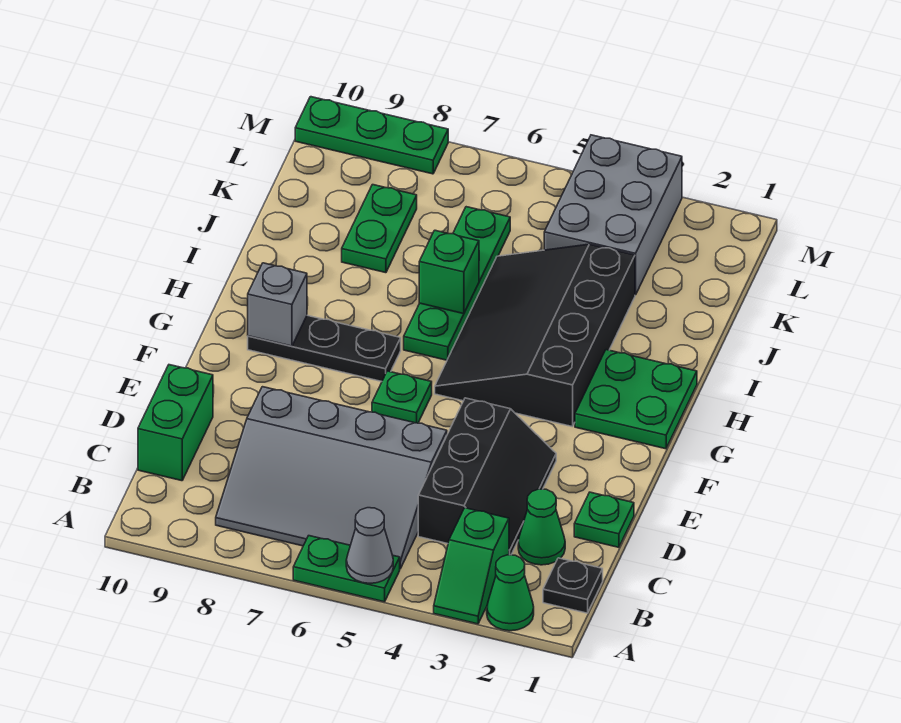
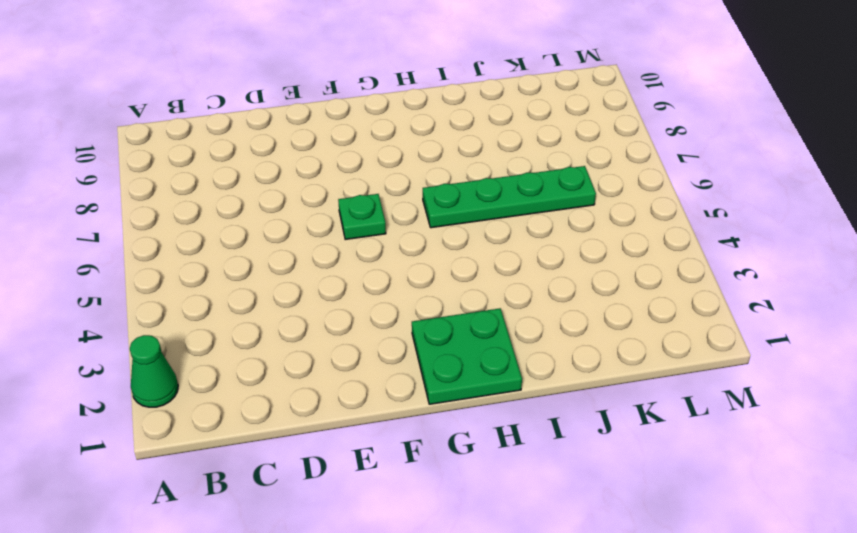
none -> green 1x2 slope [434,508,509,624]
none -> green 1x2 plate [293,536,400,602]
none -> black 1x1 plate [543,558,603,613]

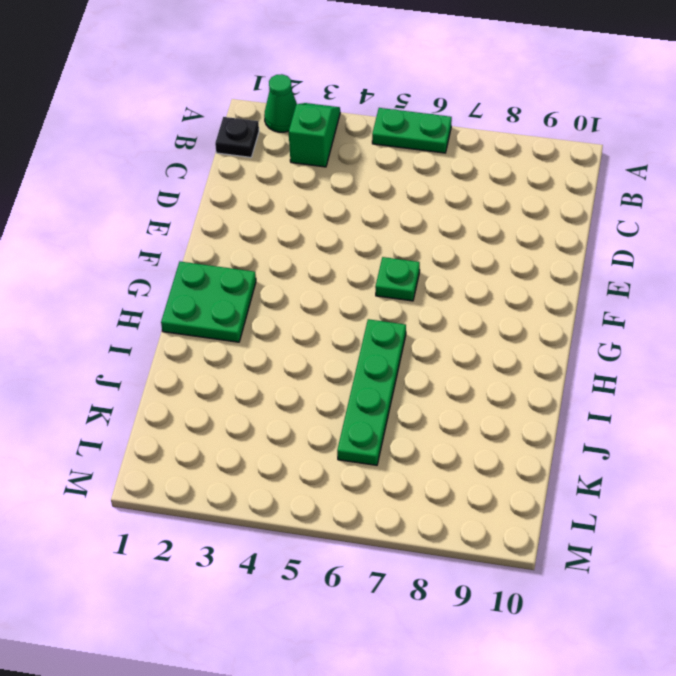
none -> grey 3x4 slope [216,387,447,569]
none -> green 1x1 cone [518,489,565,565]
none -> black 2x3 slope [418,398,556,555]

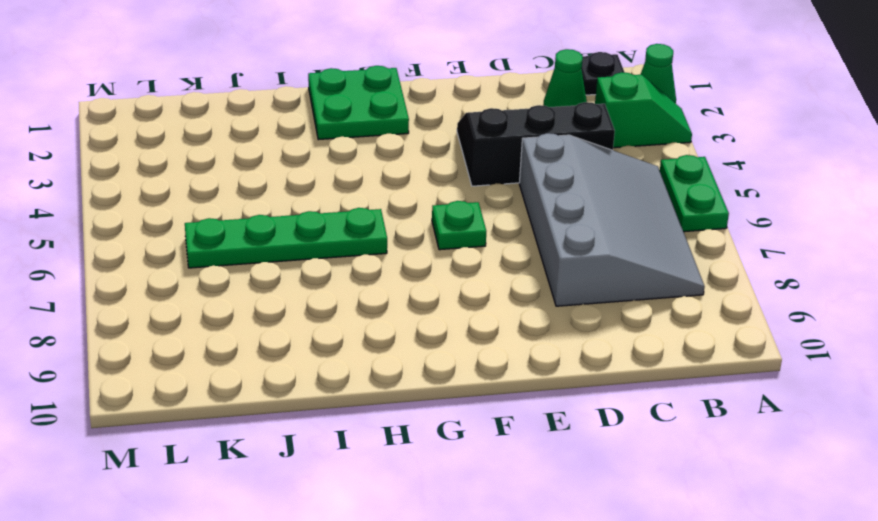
none -> green 1x2 brick [138,365,213,481]
none -> green 1x1 plate [574,492,634,547]
none -> black 3x4 slope [435,244,635,427]

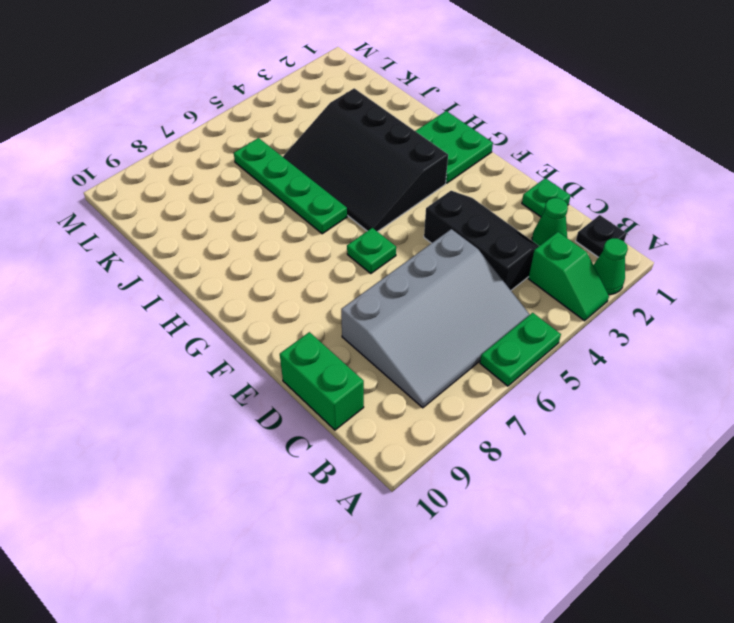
none -> black 1x3 plate [248,315,401,381]
none -> green 1x2 plate [342,185,417,273]
none -> grey 2x3 brick [544,135,682,295]

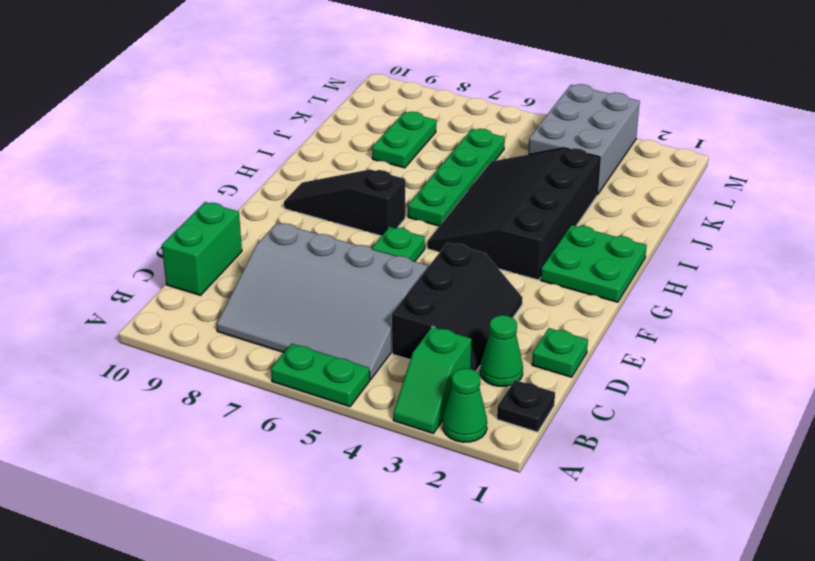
black 1x3 slope [284,169,405,236] -> black 1x3 plate [248,315,401,381]
none -> green 1x3 plate [295,97,448,174]
none -> grey 1x1 cone [346,508,393,583]
none -> grey 1x1 brick [248,263,307,346]

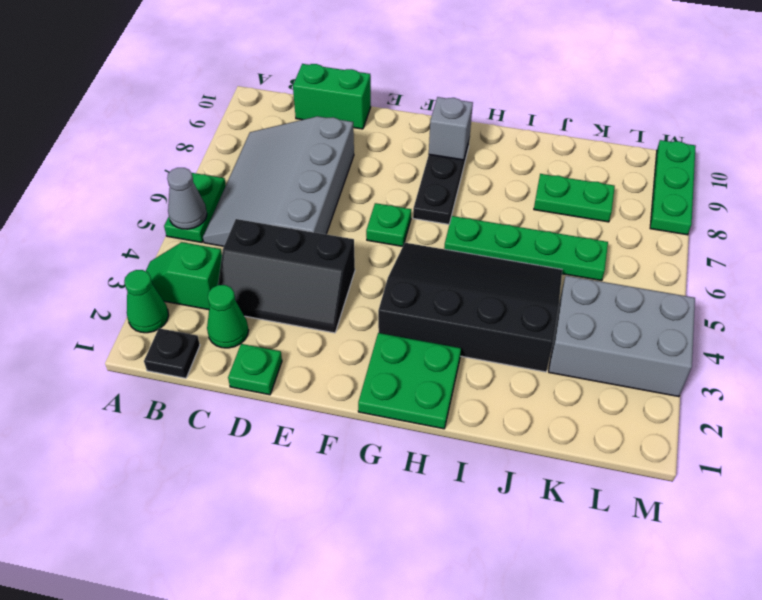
none -> green 1x1 brick [419,230,479,314]

